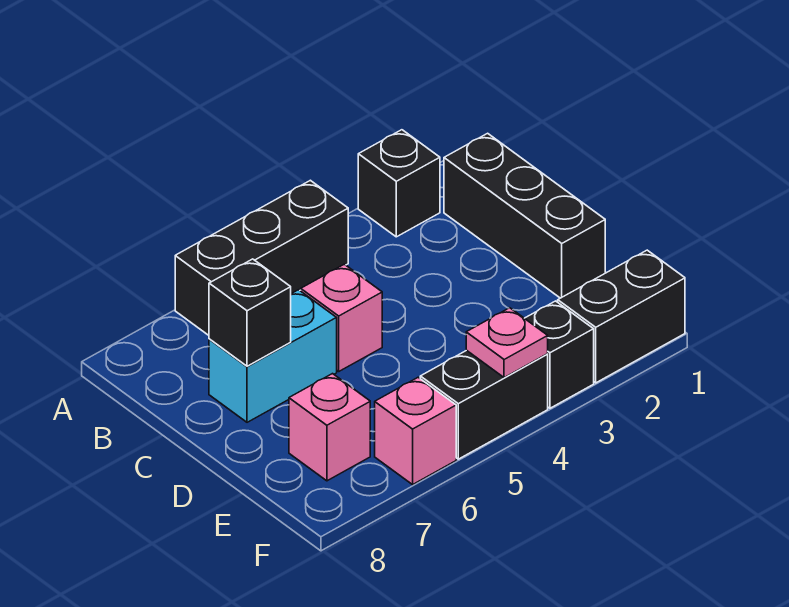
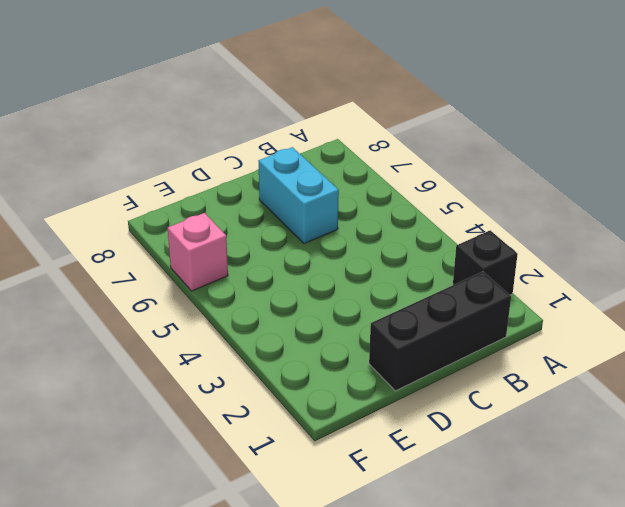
none -> black 1x3 brick [175,180,348,335]
none -> pink 1x1 brick [301,264,382,371]
none -> pink 1x1 brick [289,374,370,481]

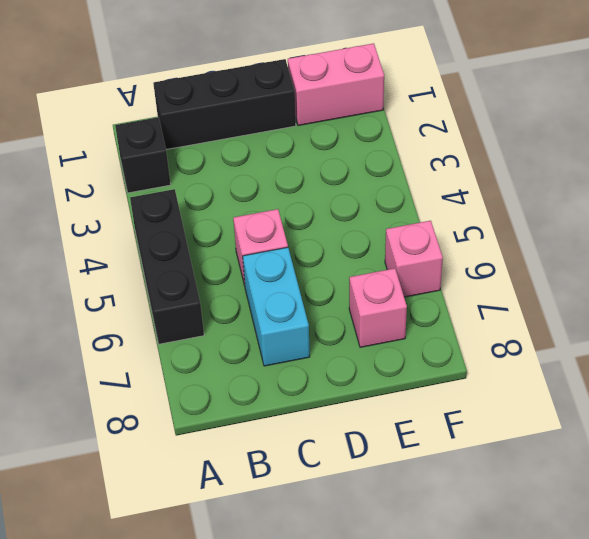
pink 1x2 brick [288,43,384,126] -> black 1x2 brick [558,250,685,383]
none -> black 1x1 brick [525,301,594,408]
none -> black 1x2 brick [420,350,548,459]
none -> black 1x1 brick [209,259,291,366]

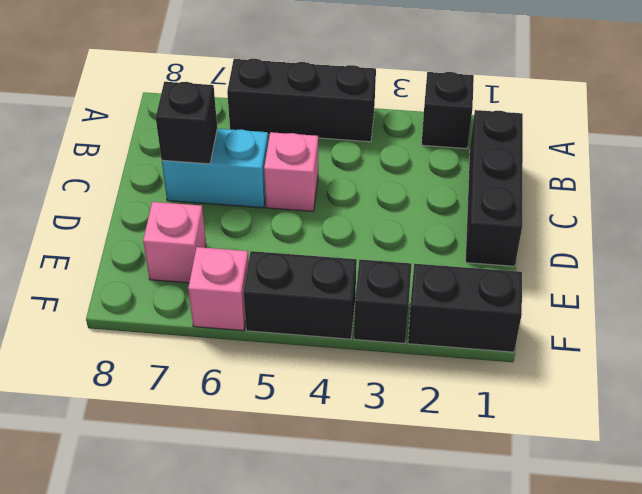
none -> pink 1x1 plate [466,308,548,378]

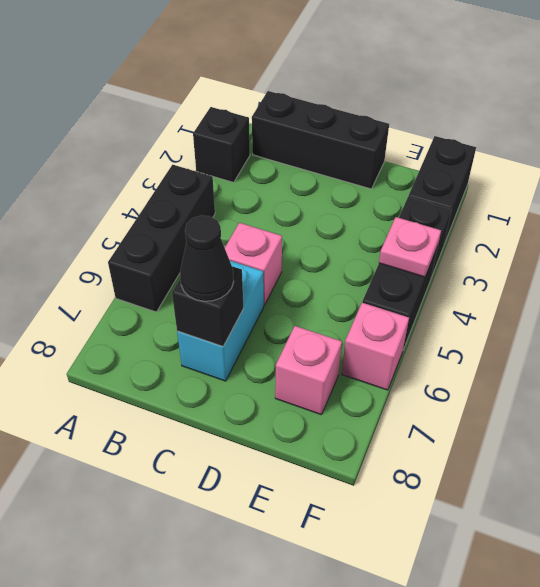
black 1x1 cone [180,215,234,301] -> none

